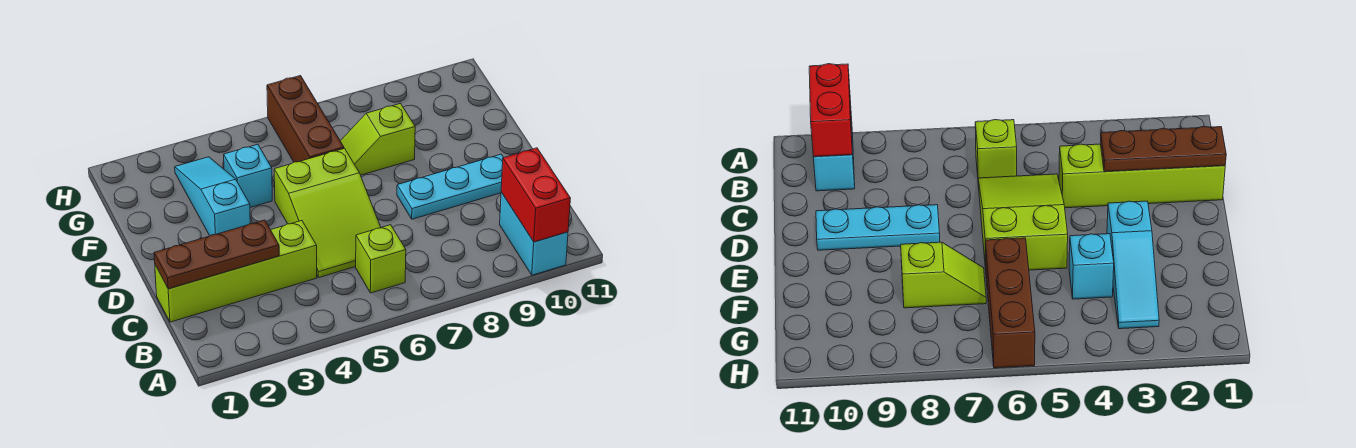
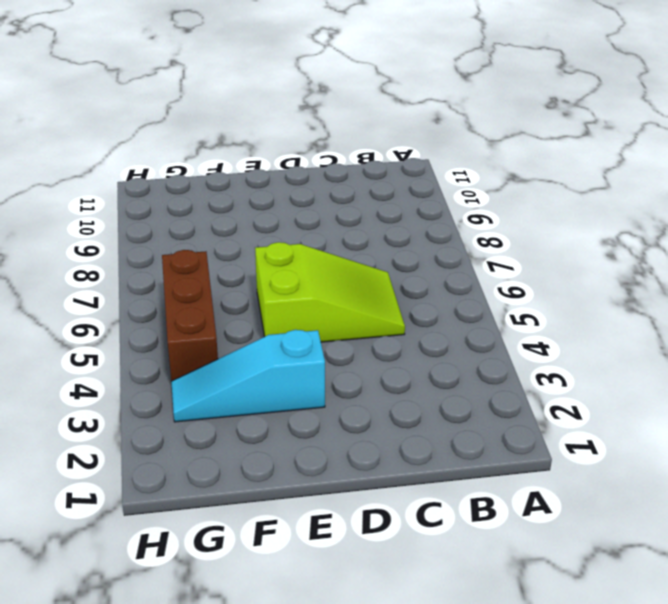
brown 1x3 brick [162,250,218,381] -> brown 1x3 brick turned to [267,76,344,162]
none -> cyan 1x2 brick [500,192,568,275]
none -> lime 1x1 brick [356,225,406,293]

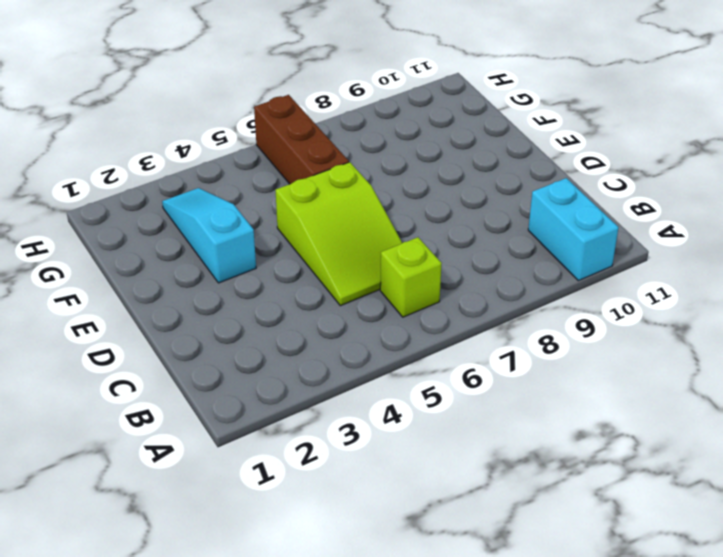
none -> lime 1x4 brick [155,221,317,322]
none -> cyan 1x3 plate [397,154,504,219]

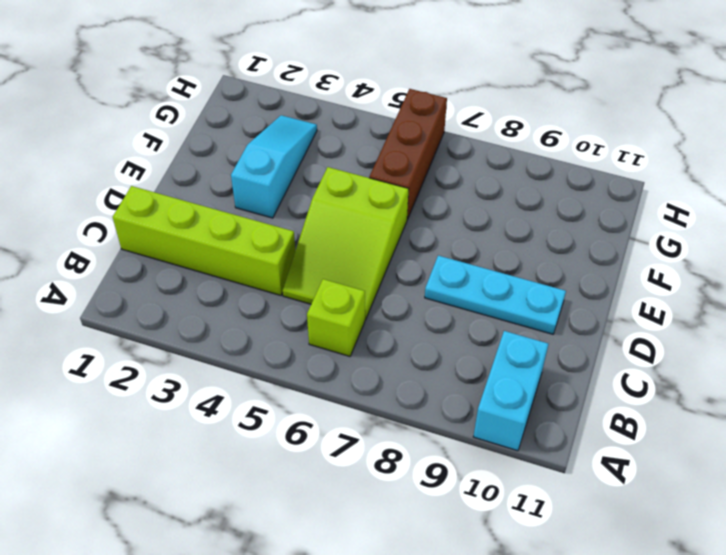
none -> cyan 1x1 brick [224,144,272,207]
none -> lime 1x2 slope [341,104,415,175]

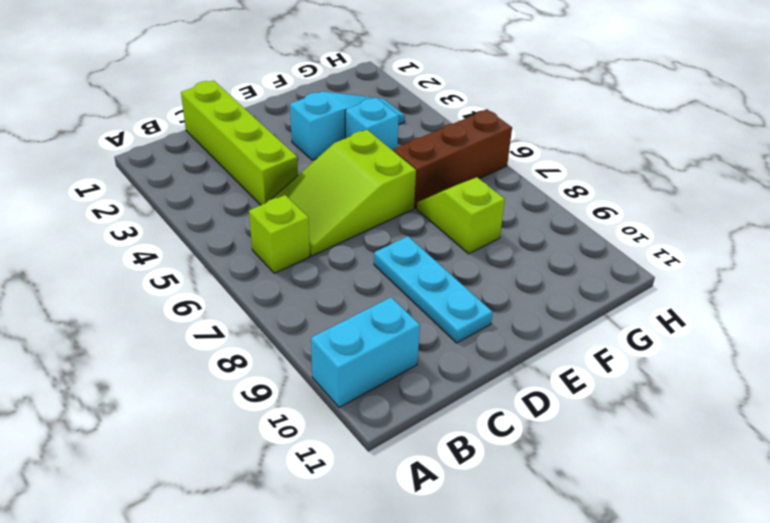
none -> red 1x2 brick [501,148,570,242]
none -> brown 1x3 plate [154,220,279,289]

